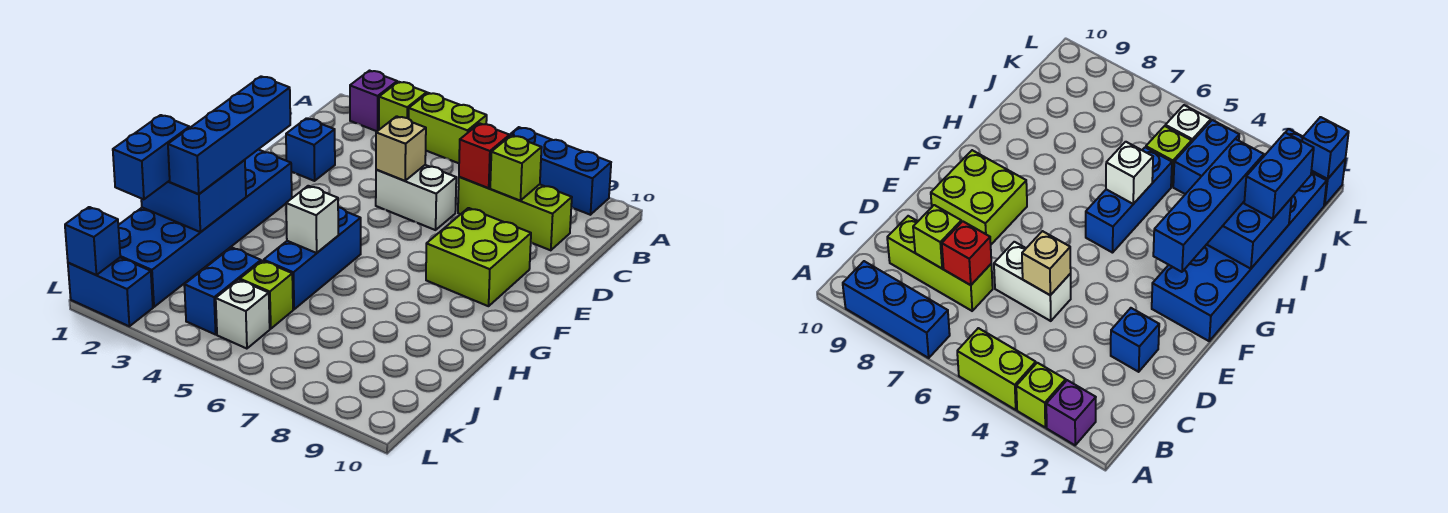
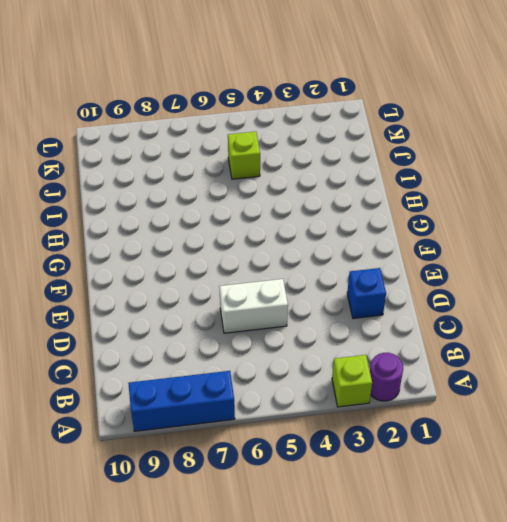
purple 1x1 round brick [370,353,403,401] -> purple 1x1 brick [350,71,397,131]
none -> lime 1x2 brick [409,93,487,163]
none -> lime 1x3 brick [458,177,572,250]
none -> lime 2x2 brick [426,208,531,306]

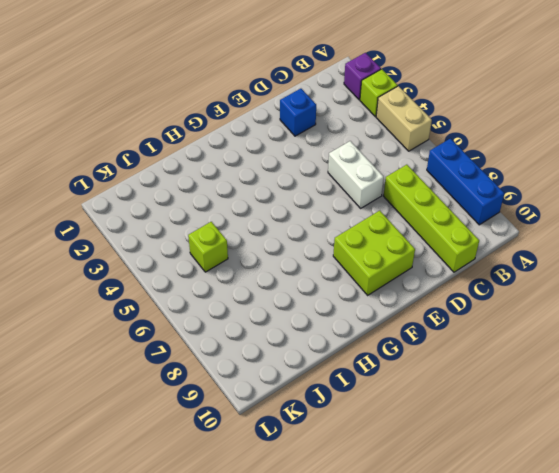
tan 1x2 brick [376,86,432,151] -> lime 1x2 brick [409,93,487,163]
lime 1x4 brick [384,165,479,272] -> lime 1x3 brick [458,177,572,250]
none -> blue 2x6 brick [118,149,292,307]
none -> blue 1x3 brick [264,207,361,309]
none -> blue 1x2 brick [184,247,261,335]

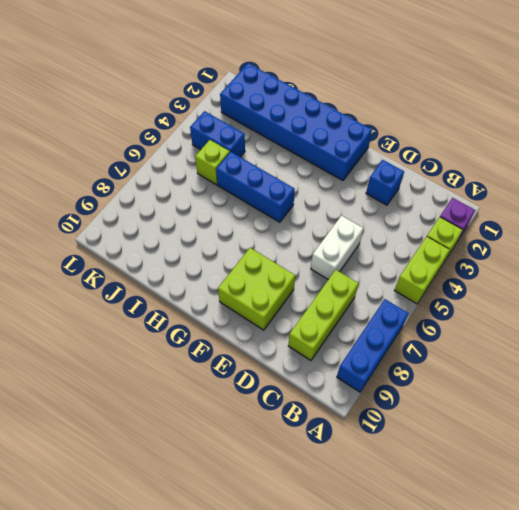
none -> white 1x1 brick [216,280,270,349]
none -> blue 1x2 brick [68,258,153,326]
none -> red 1x1 brick [459,123,510,188]

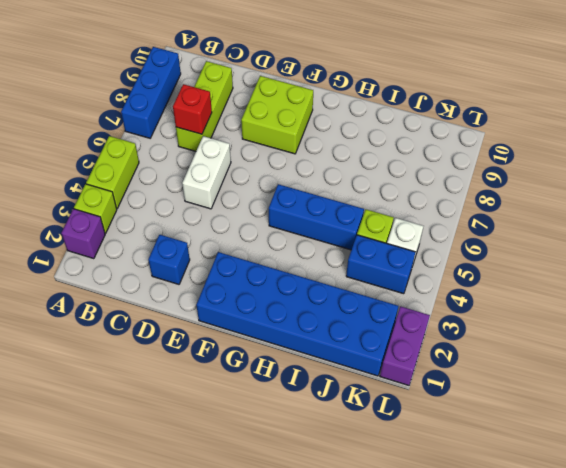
purple 1x2 brick [380,306,430,385] -> blue 1x2 brick [68,258,153,326]
none -> lime 1x1 brick [490,135,542,201]
none -> tan 1x1 brick [376,116,426,181]
none -> blue 2x2 brick [141,160,246,232]

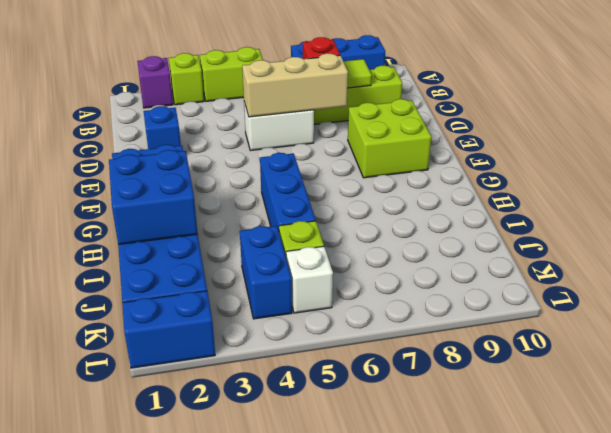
lime 1x1 tile [344,59,372,88] -> lime 1x1 brick [490,135,542,201]
tan 1x3 brick [242,53,348,117] -> tan 1x1 brick [376,116,426,181]
none -> white 1x1 brick [286,186,338,253]
none -> blue 1x1 brick [65,207,120,275]
none -> blue 1x4 brick [168,76,290,194]

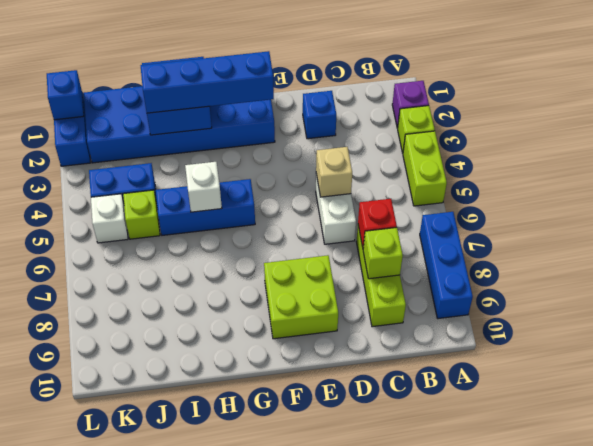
none -> blue 1x2 brick [113,115,190,199]

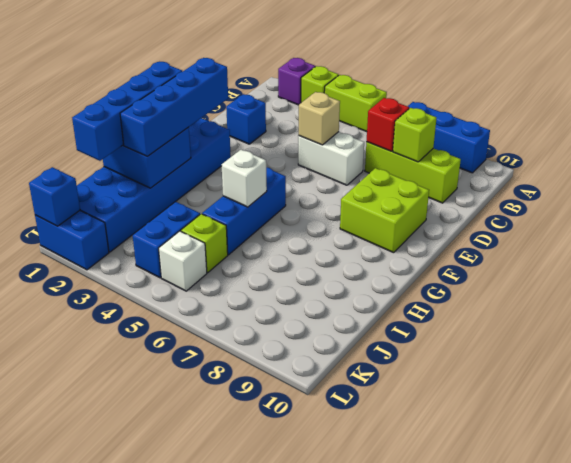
blue 1x4 brick [72,62,183,161] -> blue 1x2 brick [113,115,190,199]

